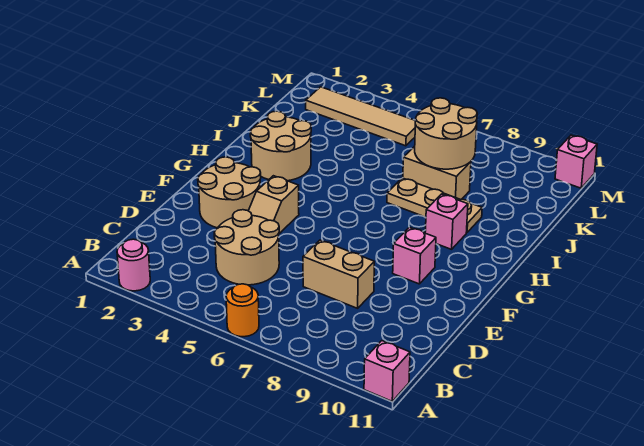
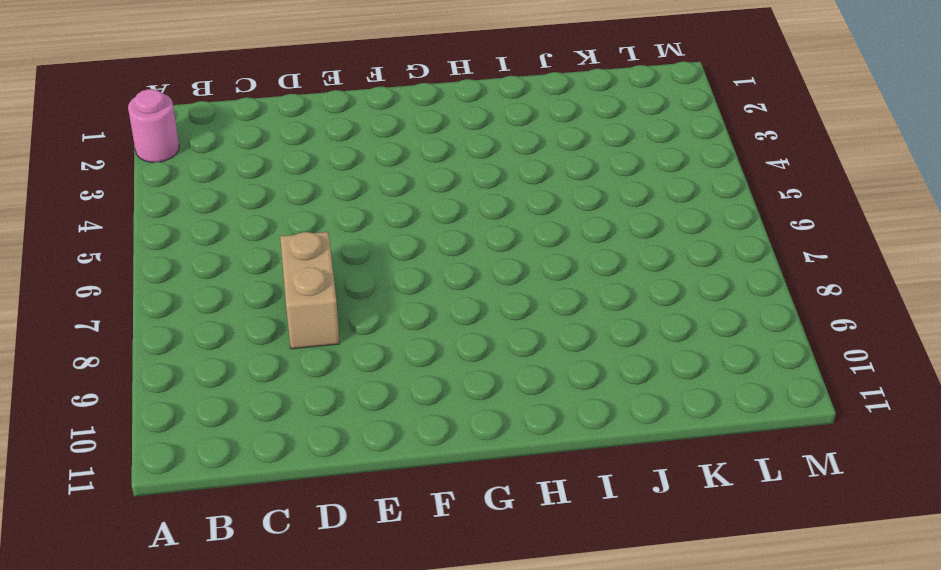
none -> orange 1x1 round brick [226,284,259,337]
none -> pink 1x1 brick [364,341,410,401]
none -> tan 2x2 round brick [214,210,279,285]

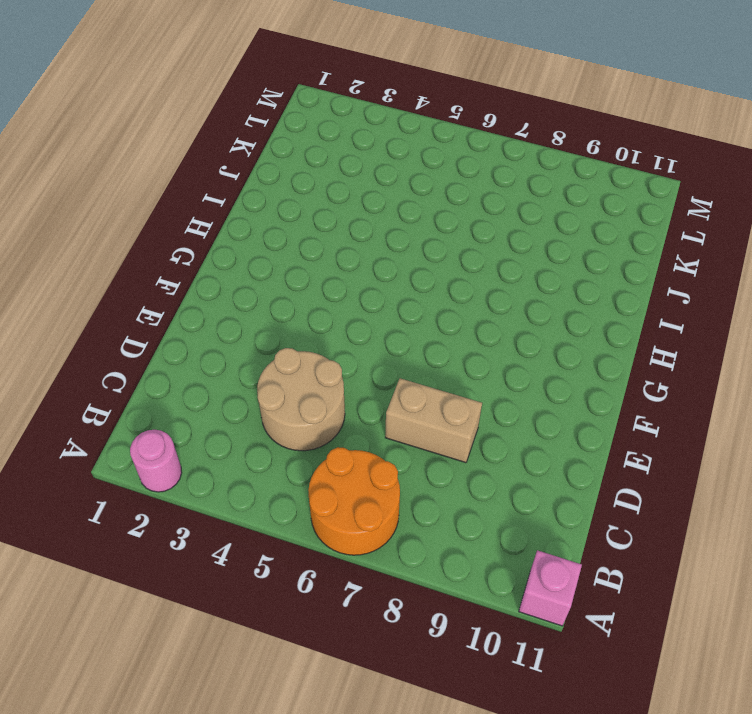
orange 2x2 round brick [308,447,400,555] -> orange 1x1 round brick [226,284,259,337]
none -> tan 2x2 round brick [198,157,261,228]
none -> tan 1x2 slope [249,176,299,234]
none -> pink 1x1 brick [393,227,436,284]

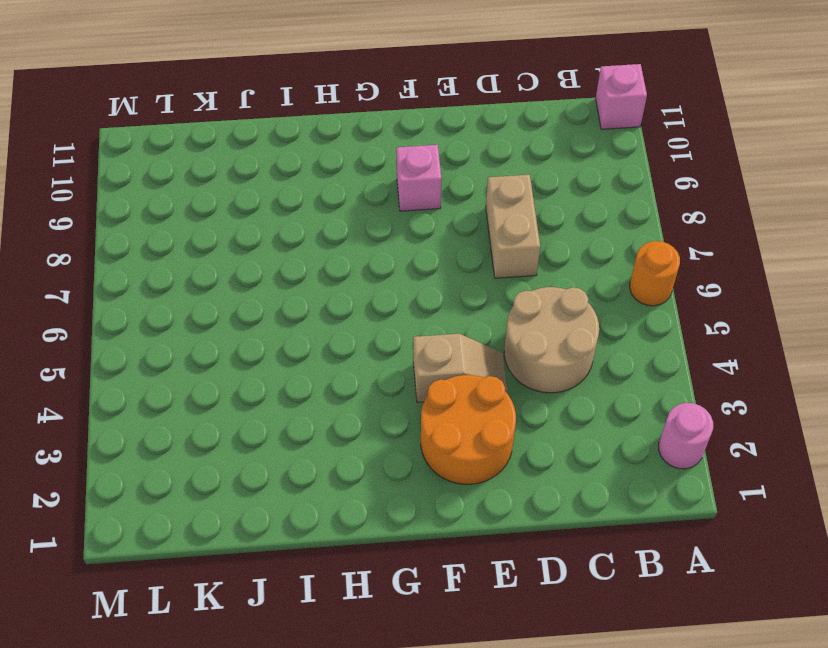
orange 2x2 round brick [421,375,516,484] -> tan 2x2 round brick [198,157,261,228]
none -> tan 2x2 round brick [250,111,311,181]
none -> pink 1x1 brick [425,194,468,249]
none -> tan 1x3 plate [387,178,482,233]

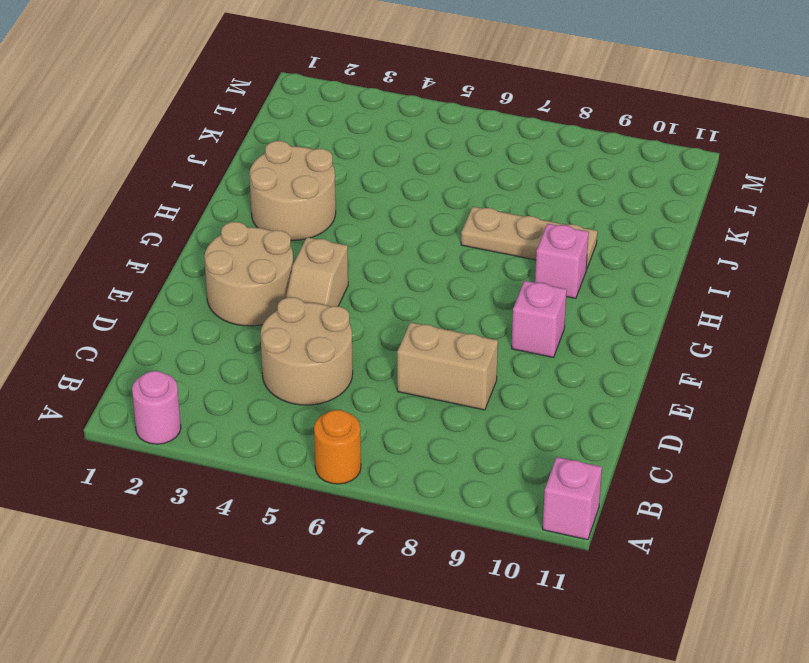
none -> tan 1x2 brick [403,146,471,200]
none -> tan 1x4 tile [306,87,415,146]
none -> pink 1x1 brick [555,135,597,188]

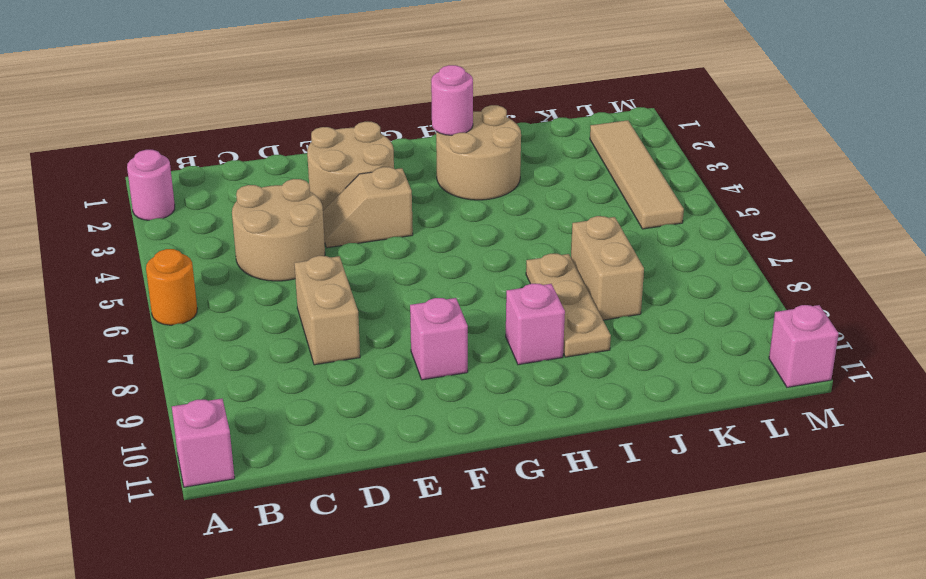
pink 1x1 round brick [431,65,473,135] -> none
none -> tan 2x2 round brick [415,98,477,169]

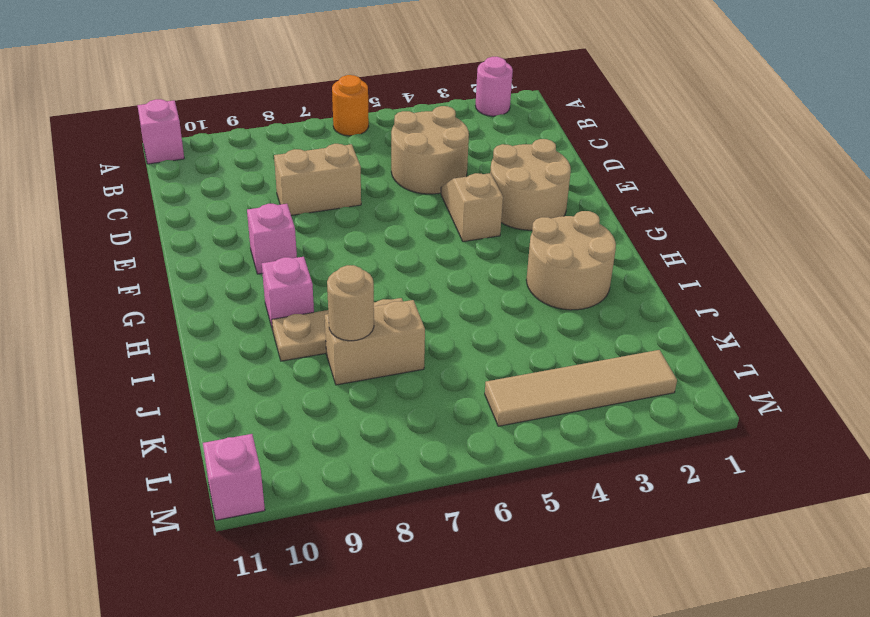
tan 1x1 round brick [327,265,374,341] -> tan 2x2 round brick [415,98,477,169]

